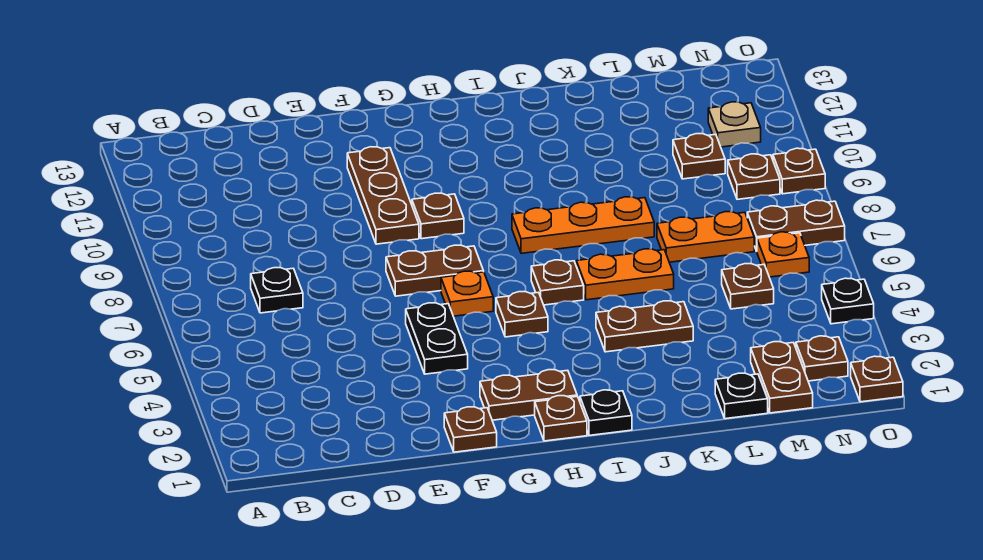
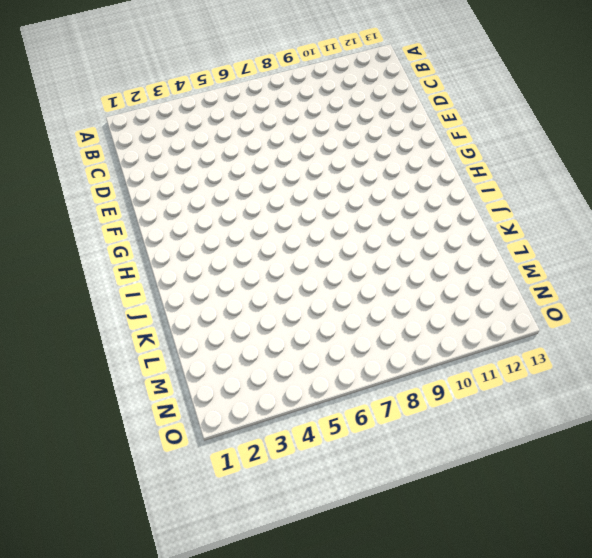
none -> black 1x1 plate [251,268,303,313]
none -> brown 1x1 plate [444,407,497,452]
none -> black 1x2 plate [406,303,468,374]

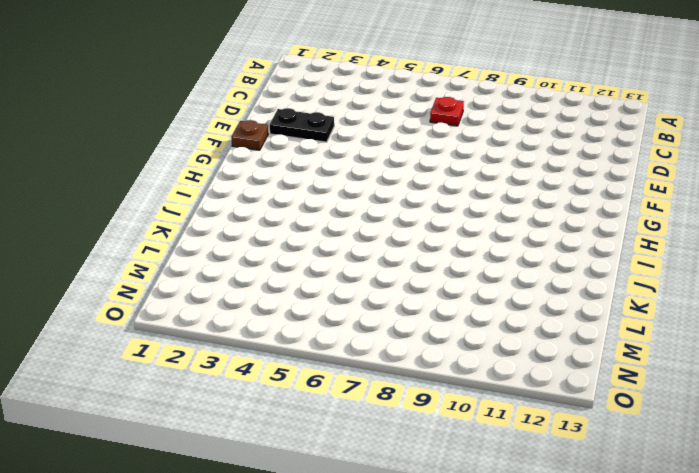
red 1x1 plate [430,97,464,126] -> black 1x1 plate [251,268,303,313]
black 1x2 plate [270,108,334,142] -> black 1x2 plate moved to [406,303,468,374]
none -> brown 1x2 plate [386,245,484,296]
none -> brown 1x3 plate [347,147,419,244]
none -> brown 1x2 plate [480,370,577,420]

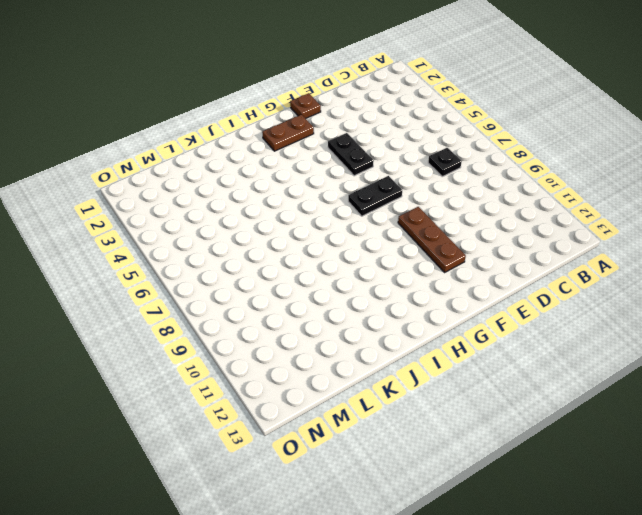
black 1x2 plate [348,176,402,216] -> brown 1x2 plate [386,245,484,296]
none -> orange 1x1 plate [441,271,493,316]
none -> brown 1x1 plate [412,193,464,239]
none -> brown 1x1 plate [535,396,587,441]

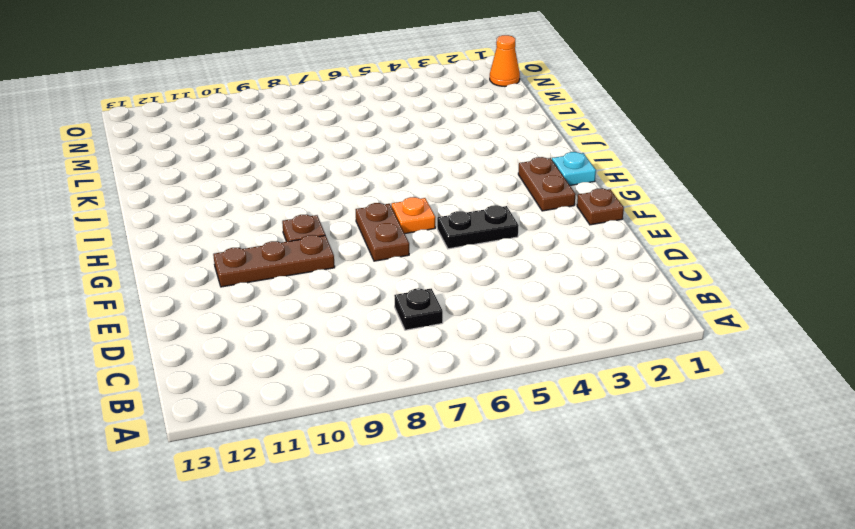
cyan 1x1 plate [552,152,596,185] -> brown 1x1 plate [535,396,587,441]
orange 1x1 cone [490,35,520,86] -> none
none -> brown 1x1 plate [496,292,548,337]
none -> black 1x1 plate [580,390,632,435]
none -> brown 1x1 plate [531,260,584,305]

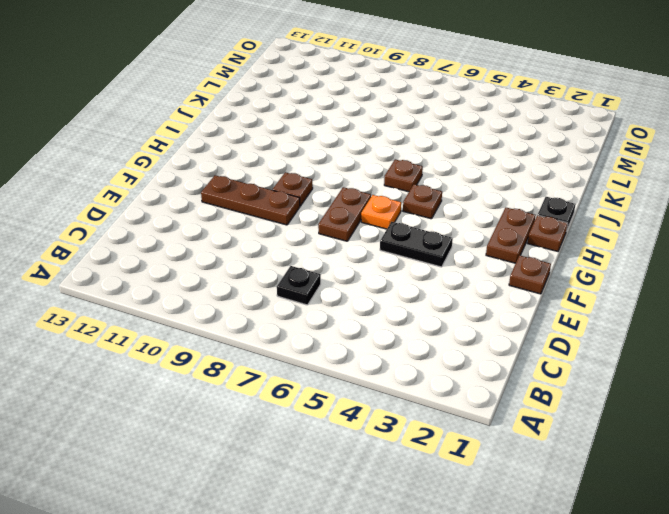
none -> orange 1x3 plate [512,197,654,253]
none -> brown 1x2 plate [596,301,693,352]
none -> orange 1x2 plate [576,249,674,300]

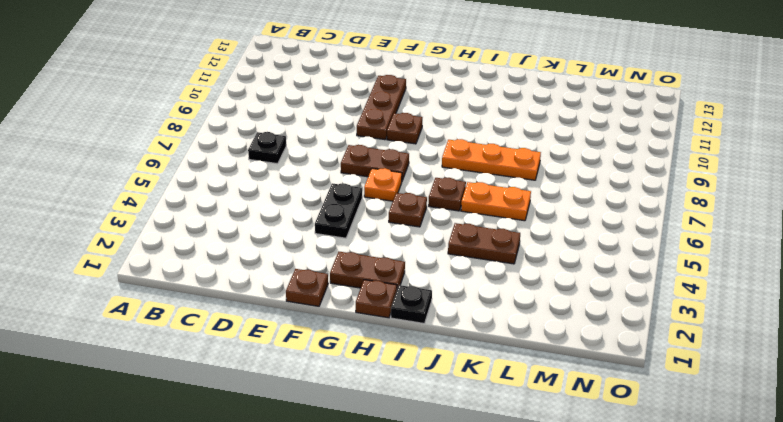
none -> black 1x1 plate [715,373,768,419]
none -> orange 1x2 plate [657,212,754,262]
none -> brown 1x2 plate [751,342,813,413]

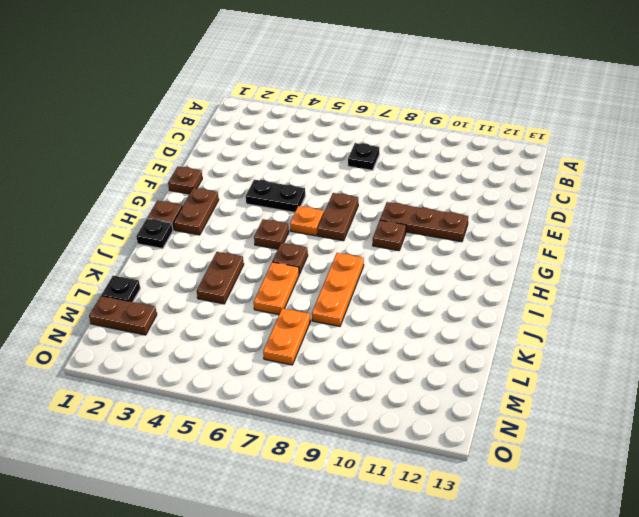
none -> brown 1x1 plate [722,264,774,309]
none -> brown 1x1 plate [673,134,725,179]
none -> brown 1x1 plate [796,336,848,381]

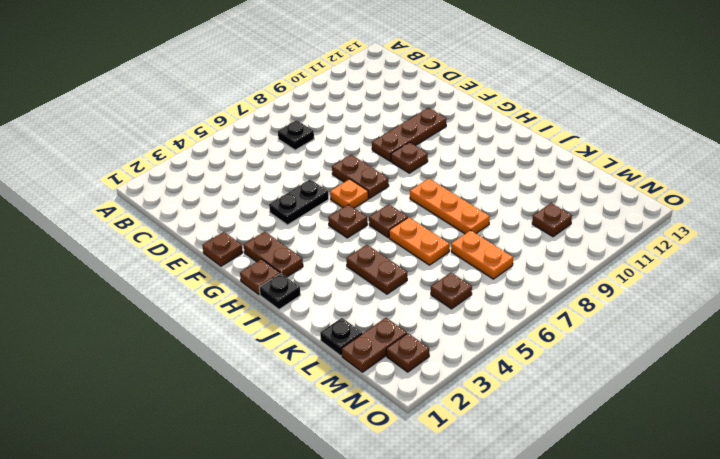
none -> orange 1x1 plate [757,232,809,277]
none -> brown 1x2 plate [747,200,845,251]
none -> brown 1x1 plate [728,154,780,199]

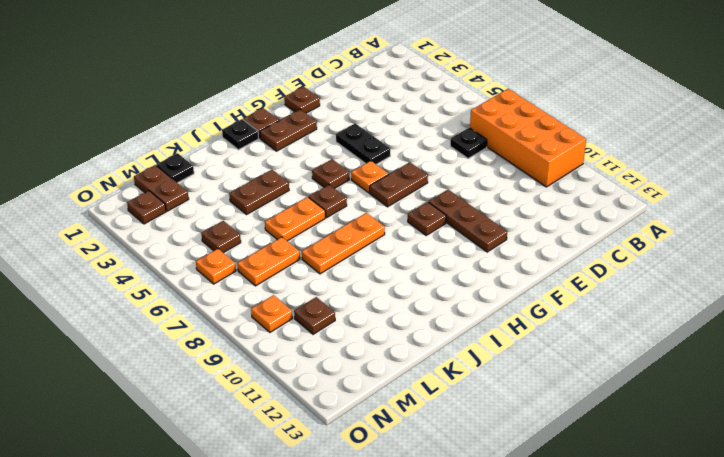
orange 2x4 brick [470,89,586,187] -> none
orange 1x1 plate [251,295,292,332] -> brown 1x1 plate [728,154,780,199]
none -> brown 1x2 plate [747,200,845,251]
none -> tan 1x1 plate [708,102,761,147]
none -> brown 1x1 plate [851,356,903,402]

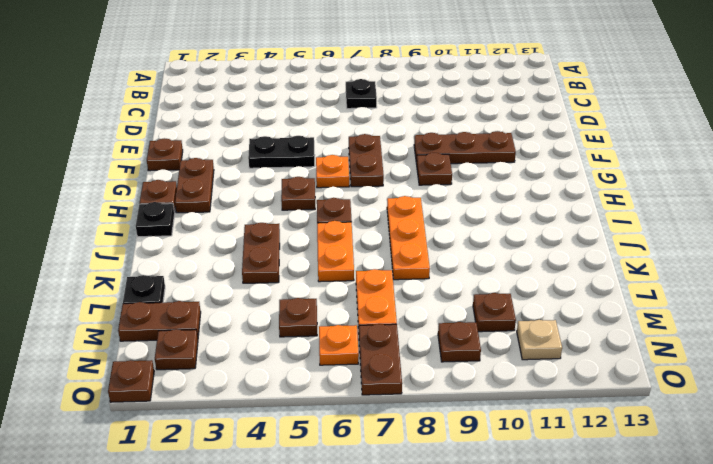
none -> black 1x1 plate [822,278,874,324]
none -> brown 1x1 plate [773,148,825,194]

